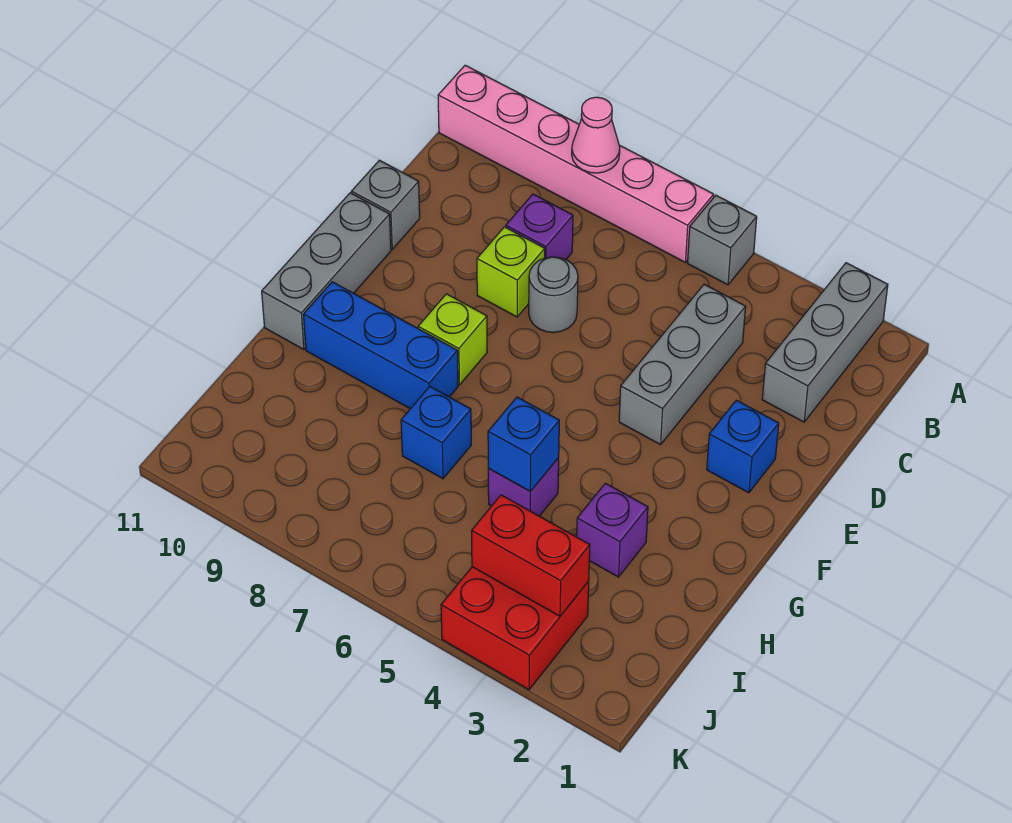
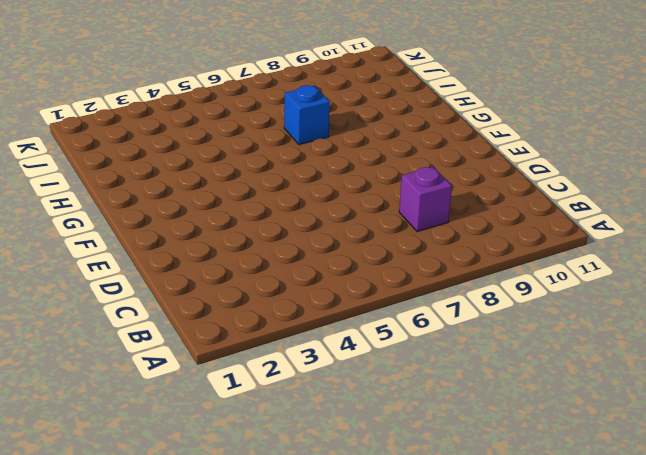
none -> grey 1x3 brick [762,263,888,422]
none -> grey 1x1 brick [688,195,757,285]
none -> pink 1x6 brick [438,65,714,262]

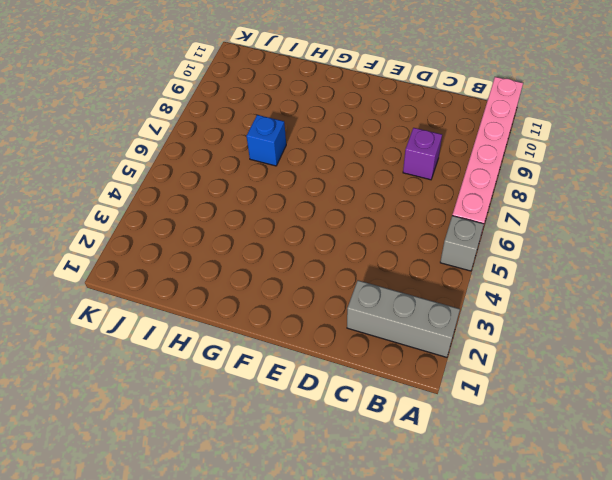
none -> grey 1x3 brick [619,284,746,445]
none -> grey 1x1 round brick [529,257,578,333]
none -> lime 1x1 brick [477,227,545,317]

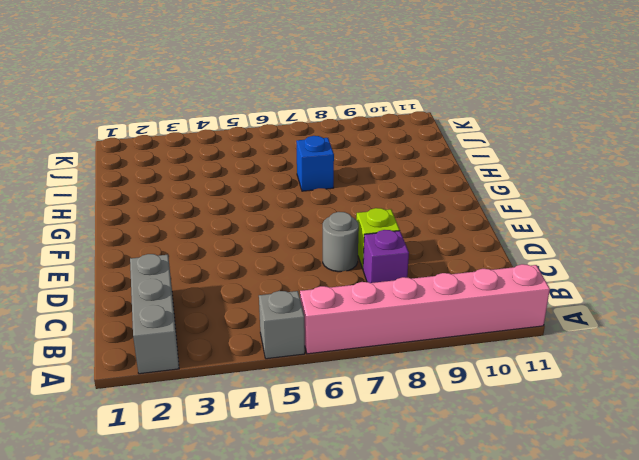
none -> grey 1x3 brick [619,284,746,445]
none -> grey 1x1 brick [351,160,420,249]
none -> blue 1x1 brick [707,400,779,493]

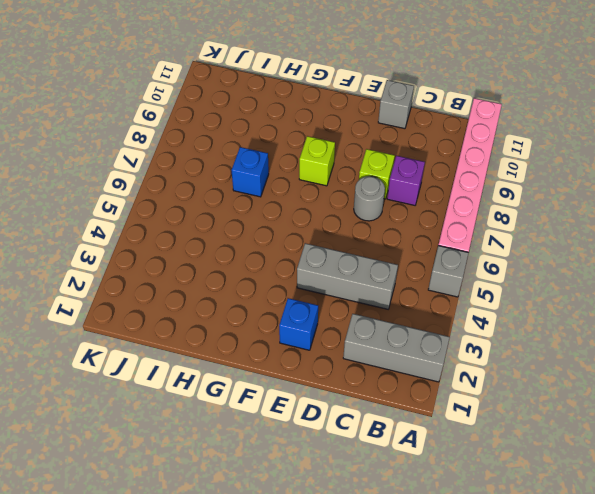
none -> grey 1x3 brick [262,193,391,350]
none -> blue 1x3 brick [303,282,458,409]
none -> purple 1x1 brick [577,483,648,577]

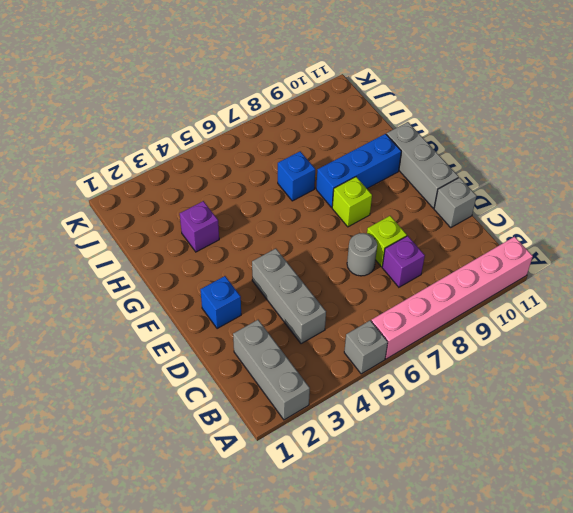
none -> purple 1x1 brick [488,458,559,516]
none -> red 2x2 brick [441,567,589,690]
none -> pink 1x1 cone [572,97,620,173]

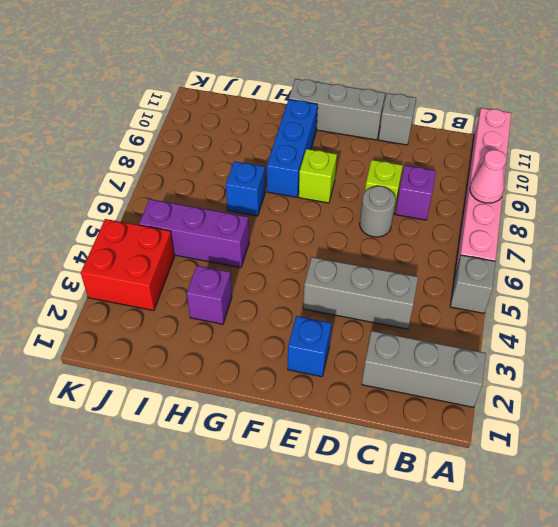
purple 1x3 brick [139,199,249,268] -> purple 1x1 brick [488,458,559,516]
none -> blue 1x1 brick [488,397,559,491]
none -> red 1x2 brick [472,495,590,616]

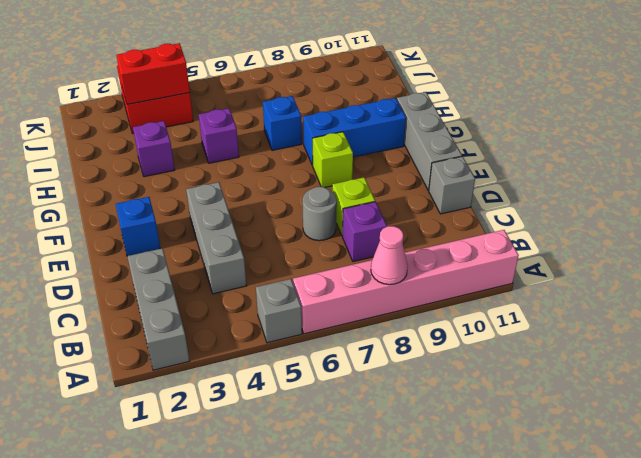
none -> blue 1x1 brick [488,397,559,491]

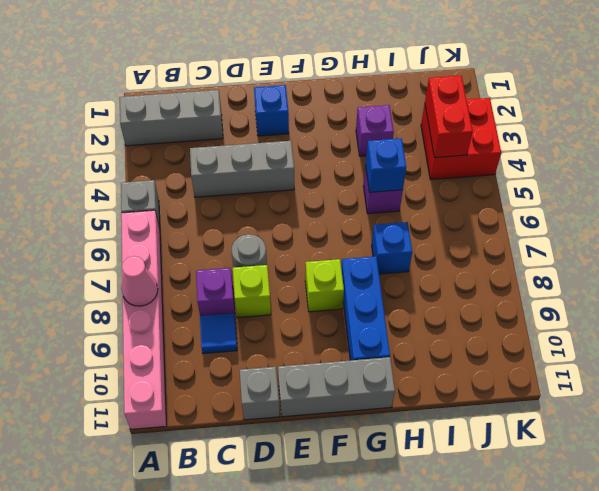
blue 1x1 tile [200,313,237,354] -> none

